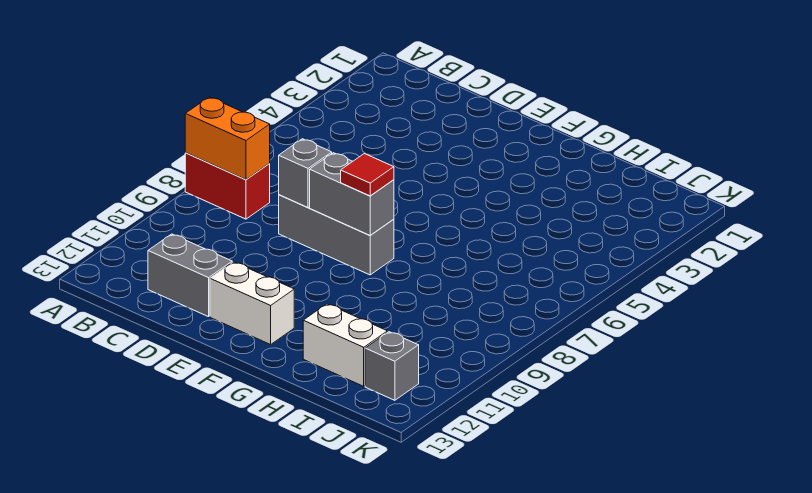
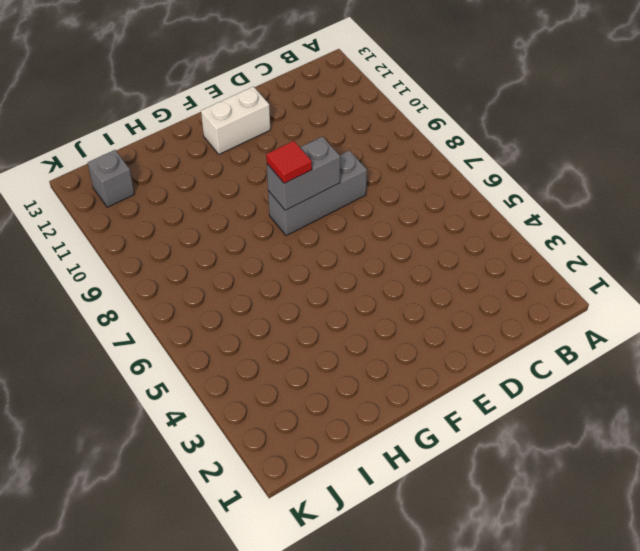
none -> red 1x2 brick [185,153,270,219]
none -> grey 1x2 brick [148,234,232,317]

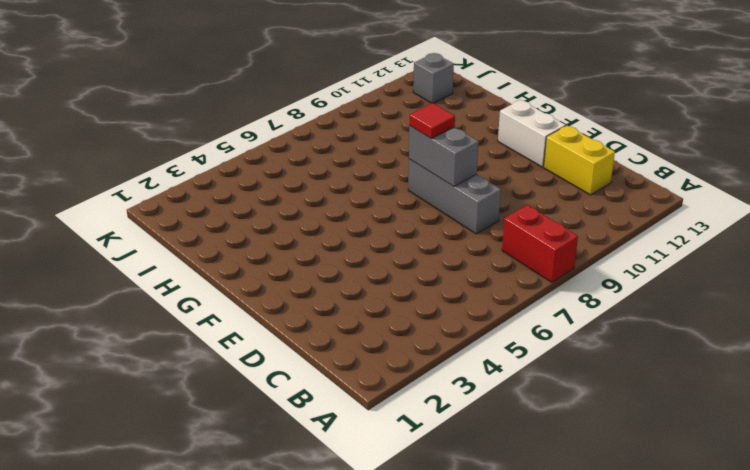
yellow 1x2 brick [544,126,615,195] -> grey 1x2 brick [148,234,232,317]
none -> white 1x2 brick [303,304,387,386]
none -> orange 1x2 brick [185,97,270,180]

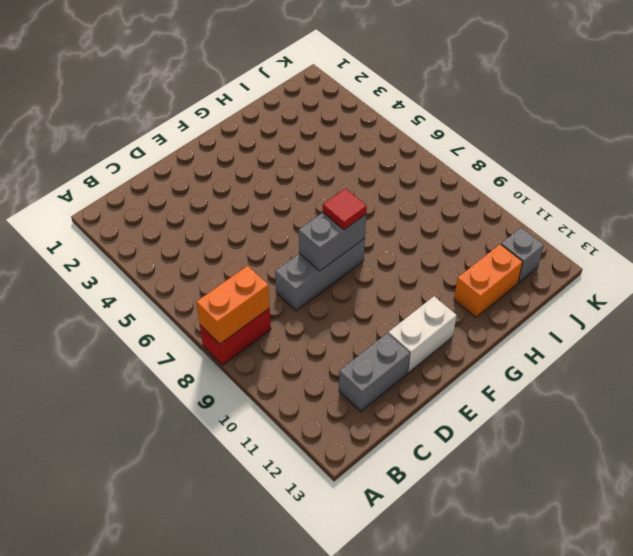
orange 1x2 brick [454,244,523,318] -> white 1x2 brick [303,304,387,386]
none -> grey 1x1 brick [279,139,332,208]

